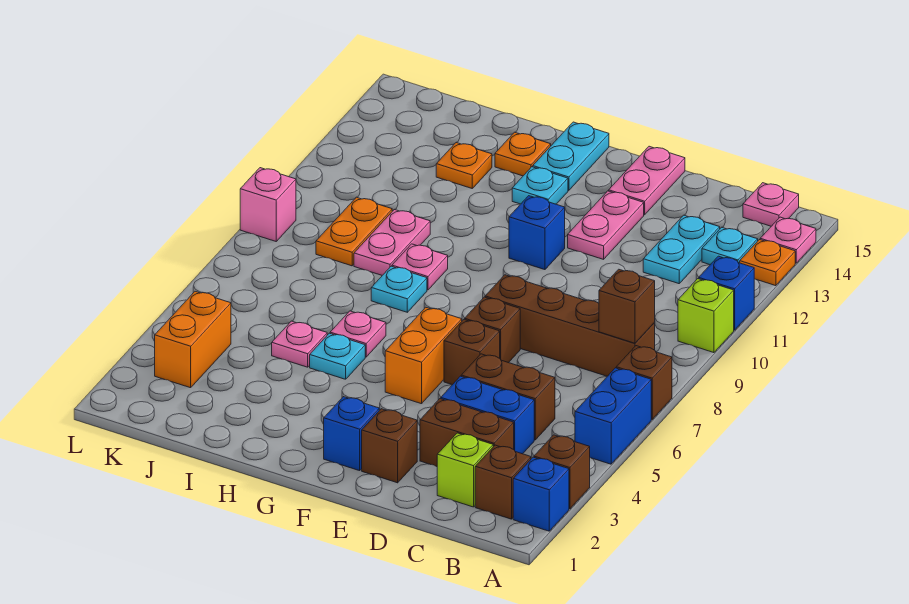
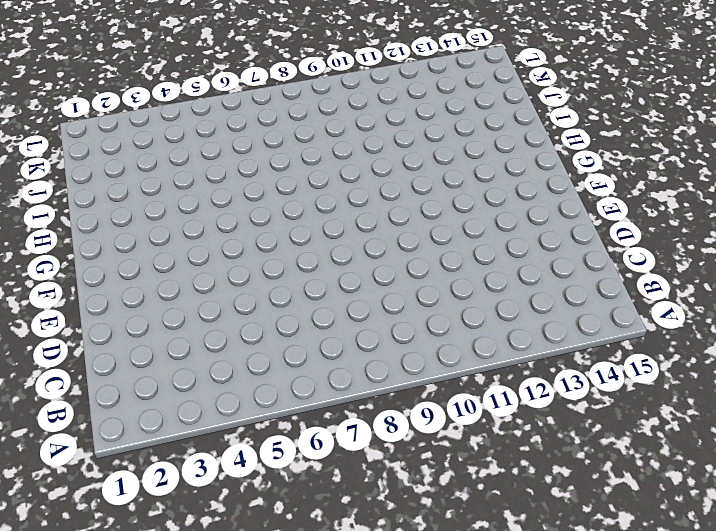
none -> blue 1x1 brick [513,457,569,531]
none -> brown 1x1 brick [534,435,590,509]
none -> blue 1x2 brick [575,368,651,464]
none -> brown 1x1 brick [616,346,672,419]

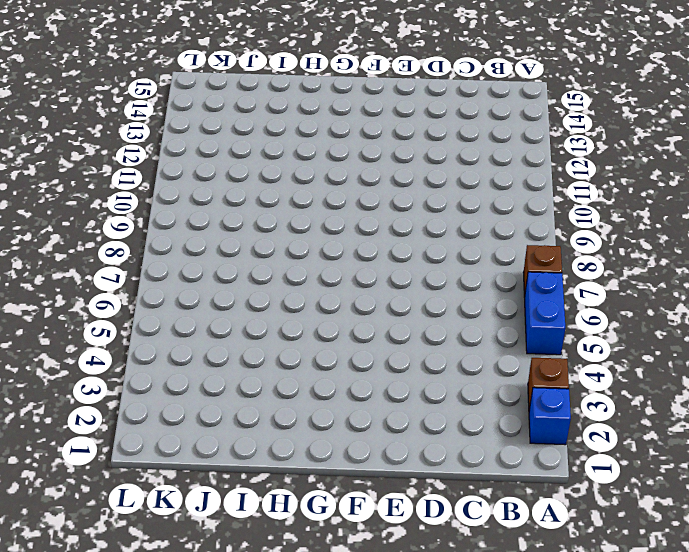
none -> lime 1x1 brick [678,279,734,353]
none -> blue 1x1 brick [699,256,754,330]
none -> orange 1x1 plate [740,240,795,286]
none -> pink 1x1 plate [760,217,816,263]

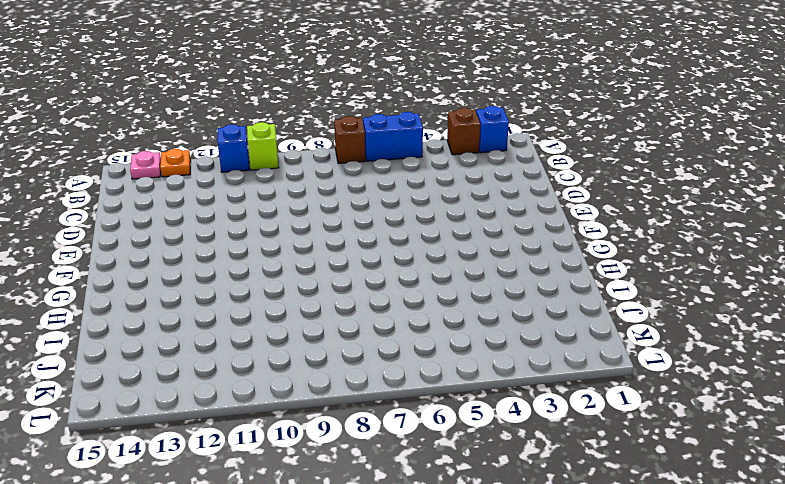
none -> brown 1x1 brick [475,445,531,519]
none -> brown 1x4 brick [485,275,655,376]
none -> cyan 1x1 plate [702,227,758,265]
none -> pink 1x1 plate [743,183,799,226]

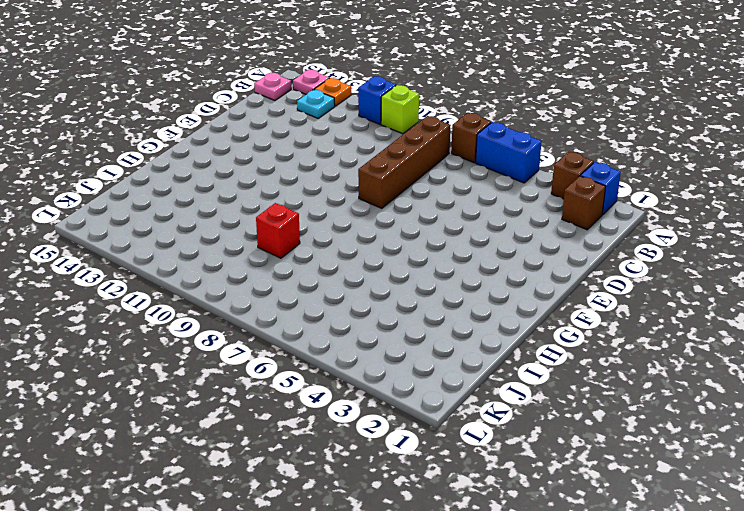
red 1x1 brick [256,203,300,258] -> pink 1x2 plate [354,210,430,275]
none -> lime 1x1 brick [437,433,493,507]
none -> brown 1x2 brick [420,399,514,467]
none -> blue 1x2 brick [441,376,534,454]
none -> brown 1x2 brick [461,354,555,440]

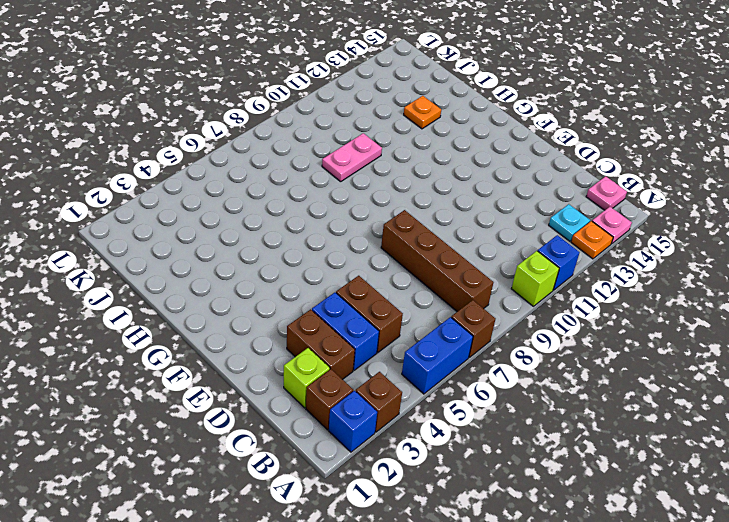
none -> cyan 1x2 plate [643,215,720,284]
none -> brown 1x1 brick [362,409,417,483]
none -> brown 1x1 brick [444,319,500,385]
none -> brown 1x1 brick [465,297,520,363]

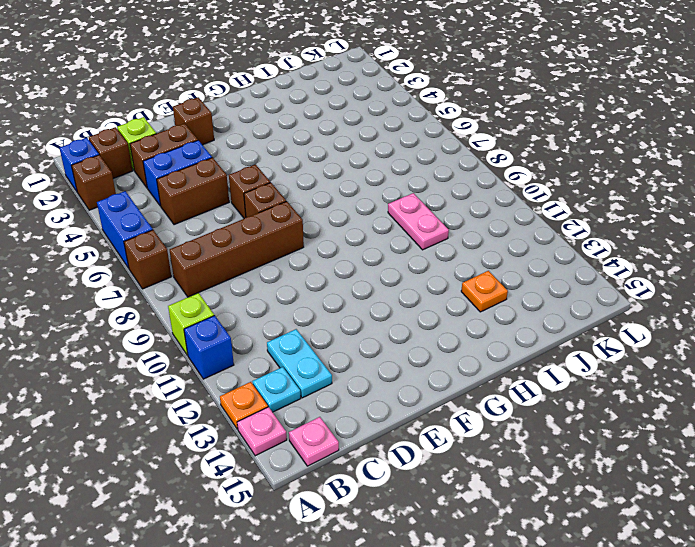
none -> pink 1x2 plate [568,191,644,259]
none -> pink 1x2 plate [609,146,685,215]
none -> blue 1x1 brick [324,397,379,471]
none -> orange 1x2 brick [385,307,462,404]

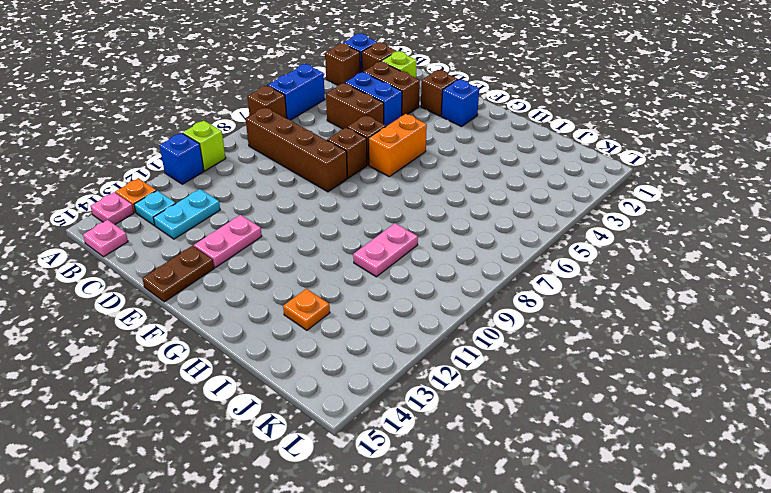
brown 1x2 plate [142,246,214,302] -> pink 1x2 plate [609,146,685,215]
none -> blue 1x1 brick [509,196,565,270]
none -> cyan 1x1 plate [512,167,568,204]
none -> cyan 1x2 plate [533,122,609,191]
none -> cyan 1x1 plate [310,333,365,379]

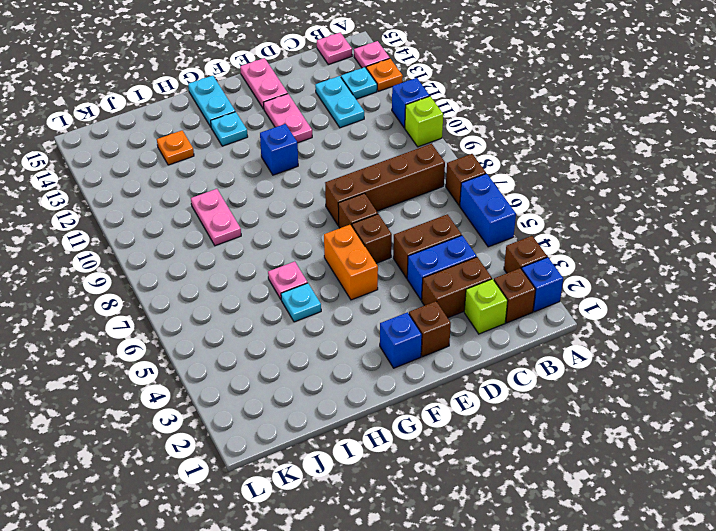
none -> cyan 1x1 plate [371,266,427,312]
none -> pink 1x1 plate [392,244,448,290]
none -> orange 1x1 plate [495,132,551,176]
none -> pink 1x1 plate [272,321,327,367]

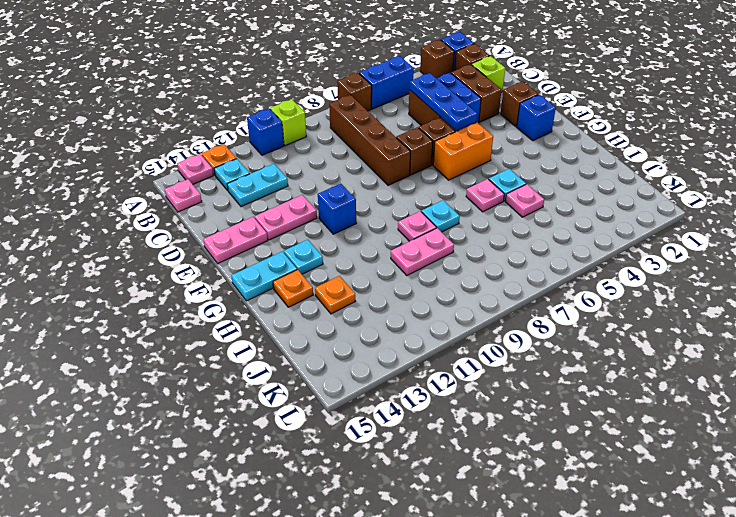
blue 1x3 plate [409,73,477,130] -> none
none -> orange 1x2 plate [316,197,392,266]
none -> orange 1x2 brick [155,291,231,388]
none -> pink 1x1 brick [240,168,296,241]
none -> brown 1x1 brick [599,269,655,343]

